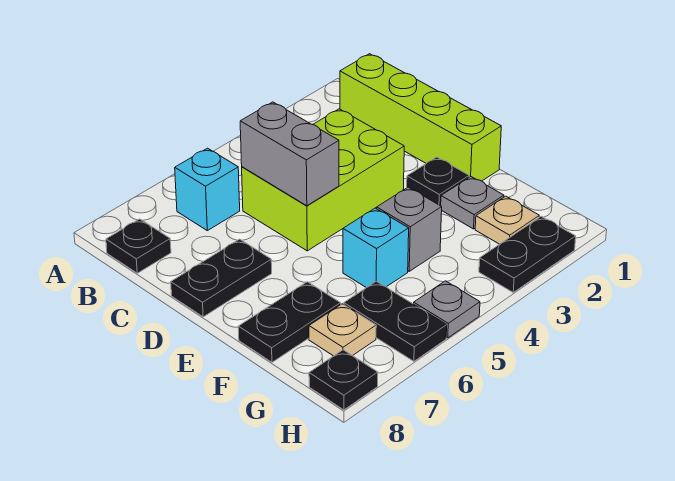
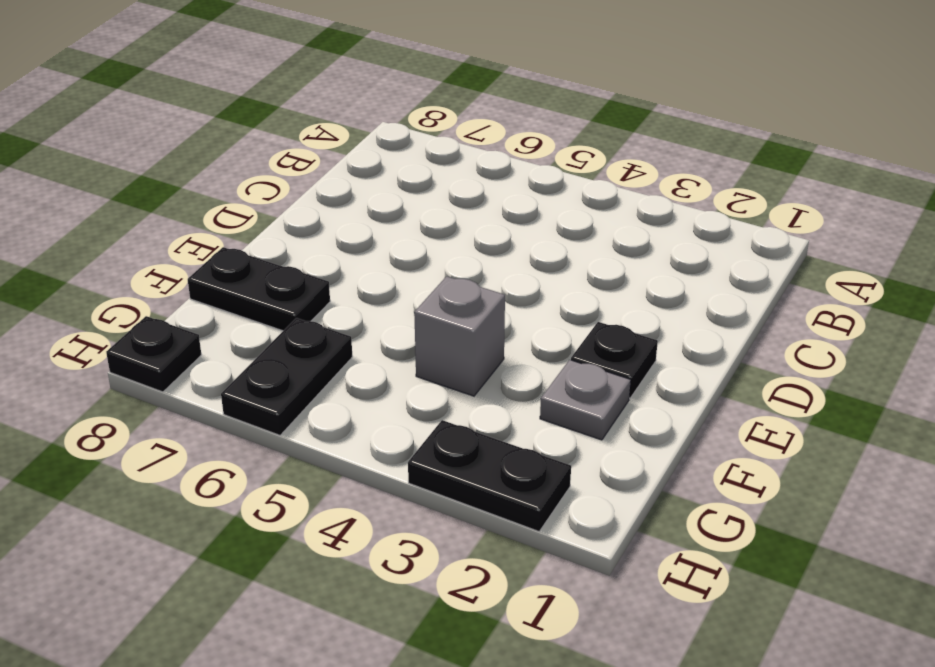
none -> lime 1x4 brick [340,54,501,181]
none -> cyan 1x1 brick [175,148,240,231]
none -> black 1x1 plate [106,219,171,273]

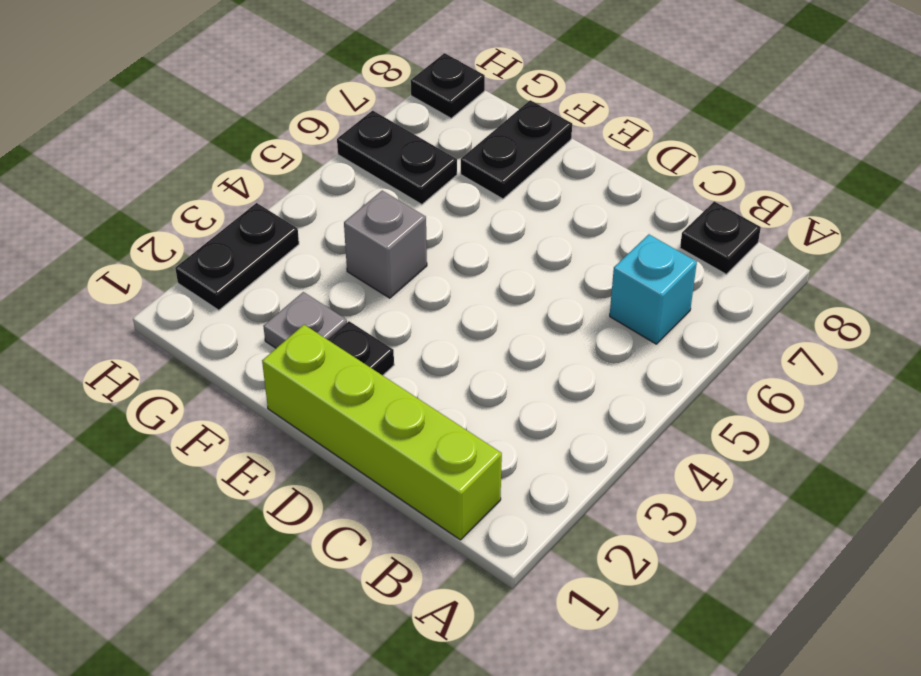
none -> lime 2x3 brick [242,109,404,251]
none -> black 1x2 plate [171,239,272,317]
none -> cyan 1x1 brick [343,208,409,288]

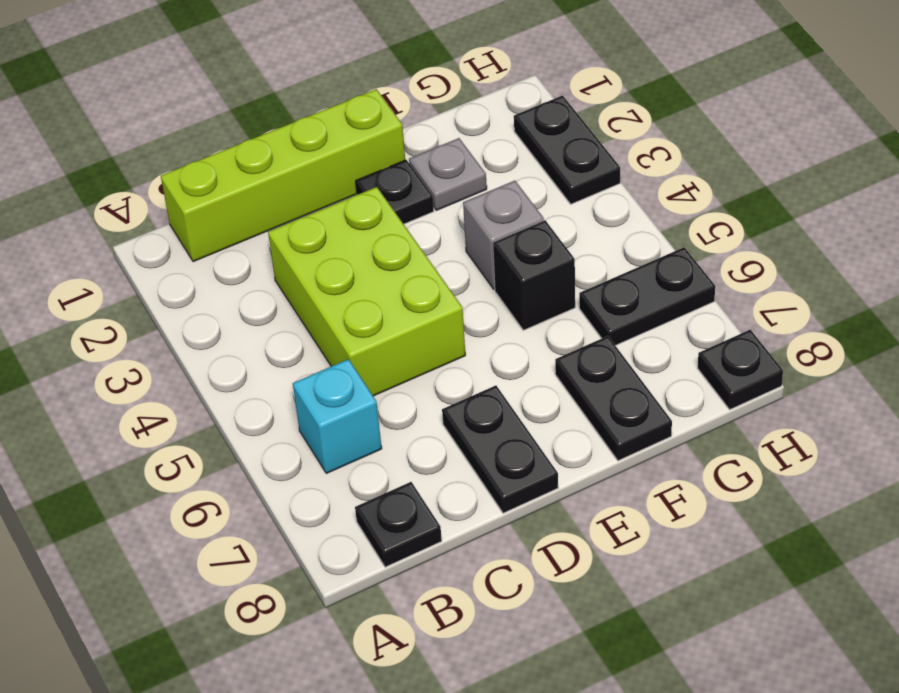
black 1x1 brick [493,220,575,330] -> cyan 1x1 brick [343,208,409,288]
none -> tan 1x1 plate [475,196,539,244]
none -> tan 1x1 plate [309,304,376,356]
none -> grey 1x1 plate [414,281,480,338]

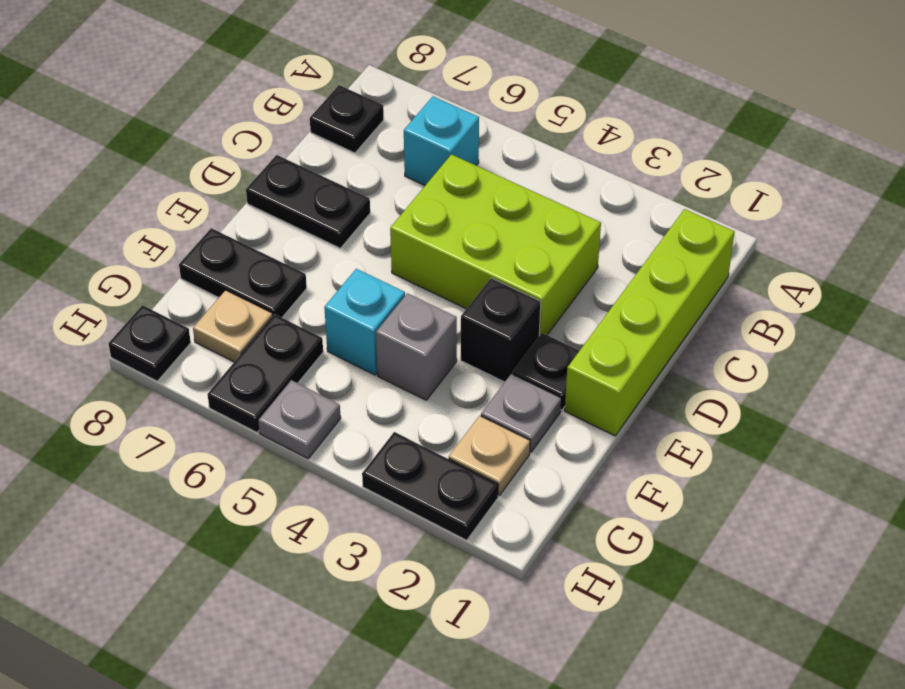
black 1x1 brick [461,278,541,382] -> none
none -> grey 1x2 brick [240,102,339,206]

